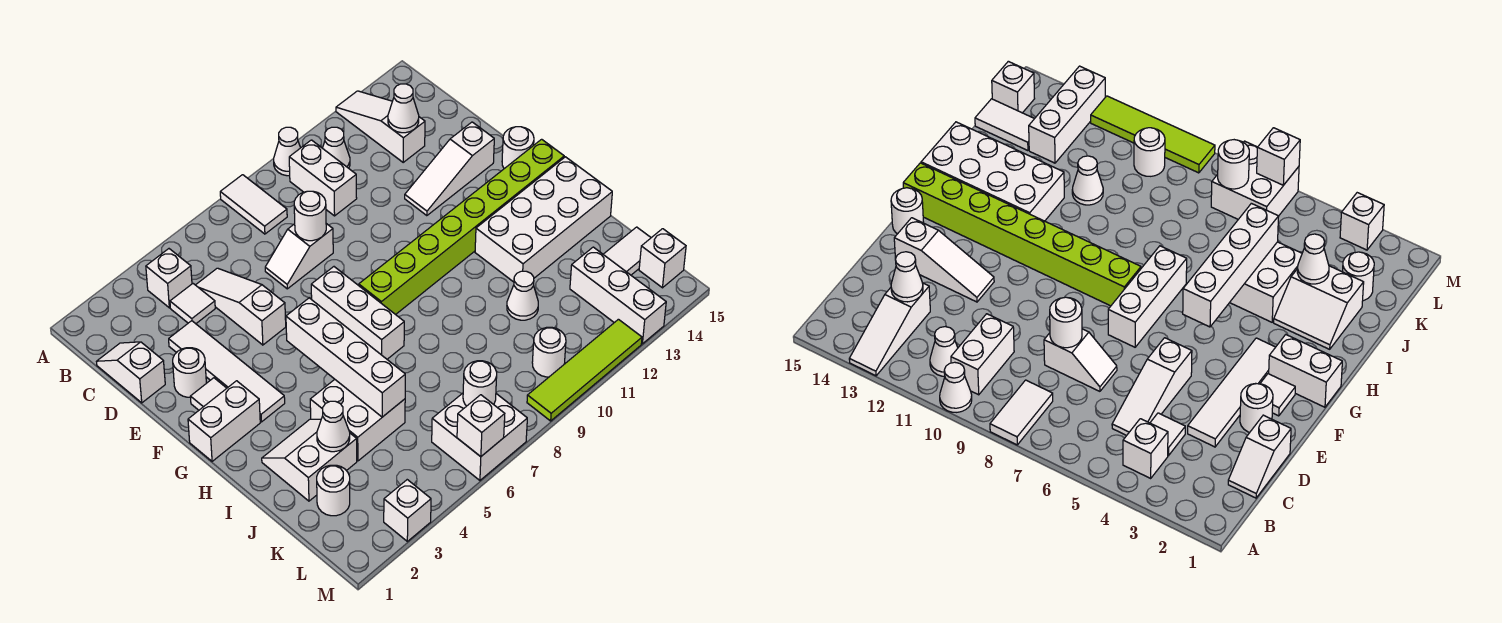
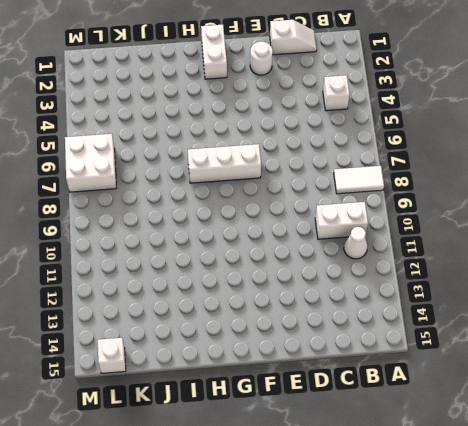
none -> white 1x1 cone [274,127,300,176]
none -> white 1x3 slope [336,91,425,162]
none -> white 1x1 tile [170,284,215,324]
none -> white 1x3 slope [196,268,286,345]

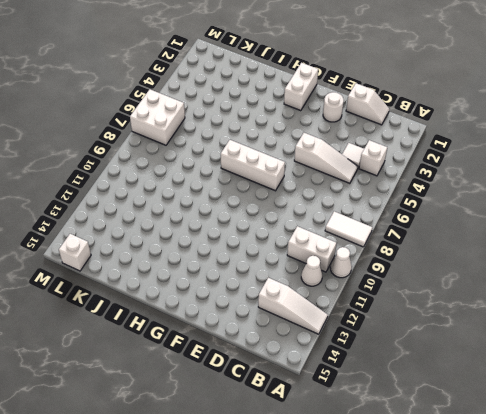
none -> white 1x4 tile [169,321,285,422]
none -> white 1x2 slope [265,224,333,289]
none -> white 1x3 slope [405,122,494,216]
none -> white 1x1 tile [190,378,227,410]

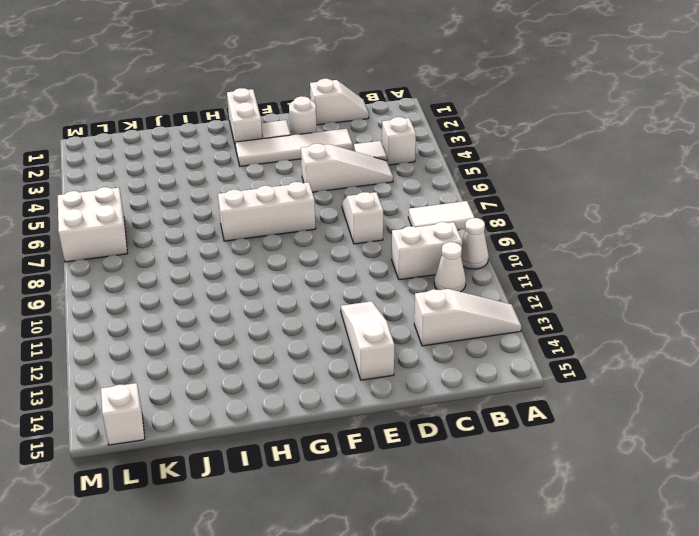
none -> white 1x1 round brick [502,127,534,169]
none -> lime 1x8 brick [359,139,564,315]
none -> white 2x4 brick [475,157,612,282]
none -> white 2x2 slope [262,419,357,501]

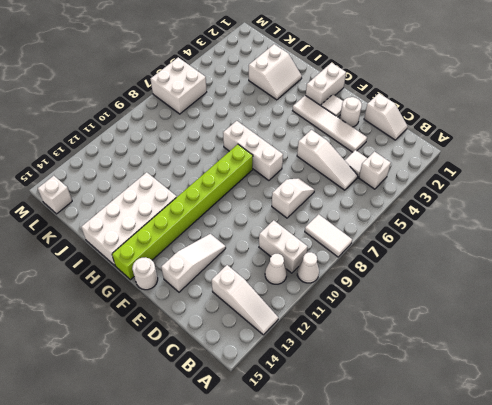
none -> white 2x2 brick [310,380,405,461]
none -> white 1x1 cone [507,271,538,320]
none -> white 1x1 round brick [317,465,350,516]
none -> white 1x3 brick [570,247,666,344]

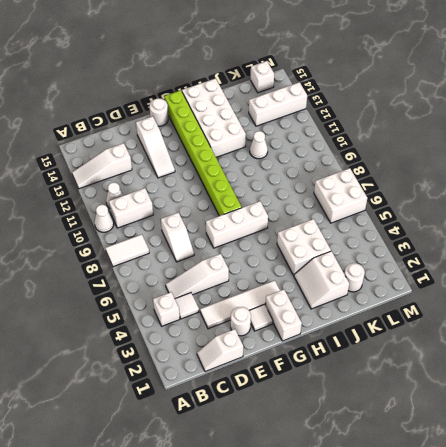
none -> white 1x2 tile [603,227,651,275]
none -> white 1x1 round brick [532,327,566,377]
none -> white 1x1 brick [384,480,431,541]
none -> lime 1x4 tile [527,319,642,421]

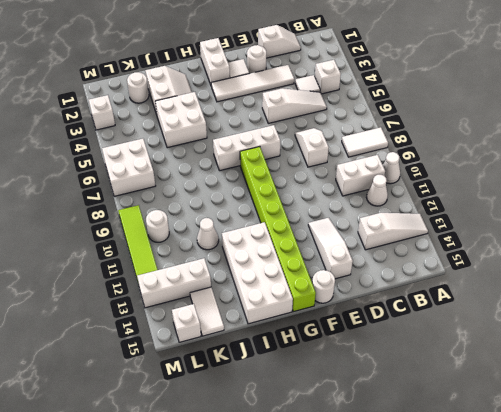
none -> white 1x1 cone [388,84,419,133]
none -> white 1x1 round brick [294,191,326,241]
none -> white 1x4 brick [286,298,405,417]
none -> white 1x1 cone [317,401,350,452]

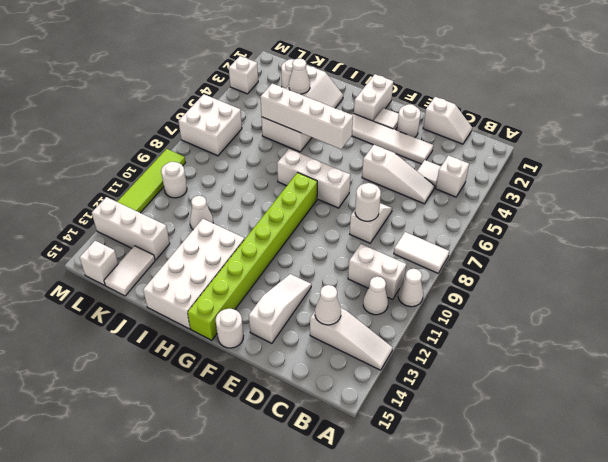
none -> white 1x1 round brick [463,361,497,406]
none -> white 1x1 brick [457,395,505,457]

